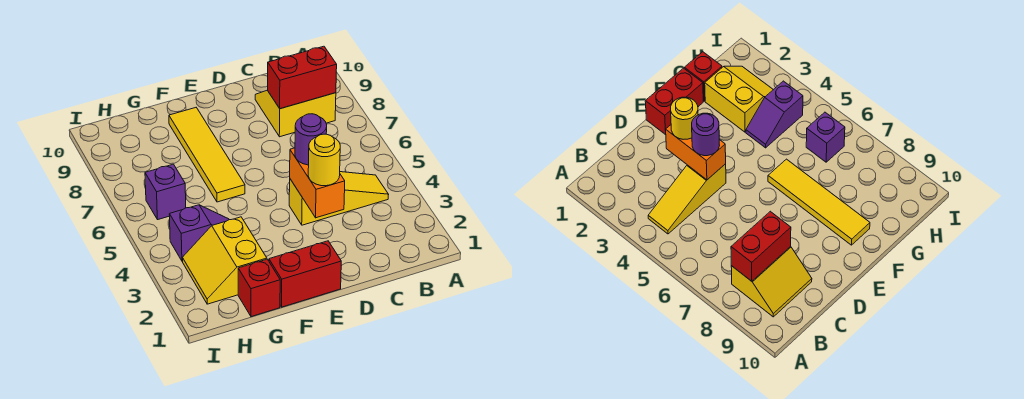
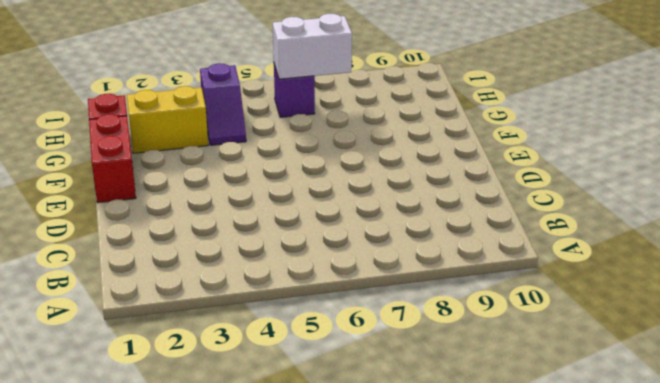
white 1x2 brick [273,14,352,79] -> none
none -> yellow 1x3 slope [289,172,389,225]
none -> yellow 2x2 slope [255,90,336,137]
none -> yellow 1x4 tile [169,108,245,202]

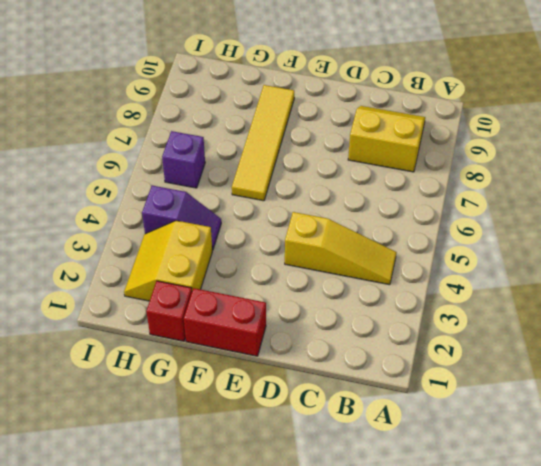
none -> red 1x2 brick [268,46,337,109]
none -> orange 1x2 brick [290,148,345,218]
none -> yellow 1x1 round brick [308,134,340,186]

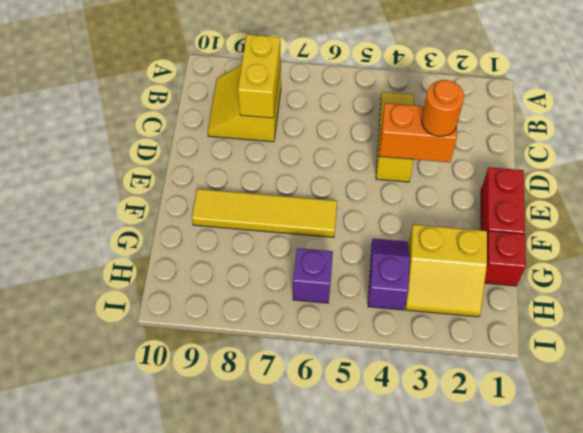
yellow 1x2 brick [238,35,281,118] -> red 1x2 brick [268,46,337,109]
orange 1x1 round brick [421,80,464,136] -> yellow 1x1 round brick [308,134,340,186]
none -> purple 1x1 round brick [295,114,327,165]

